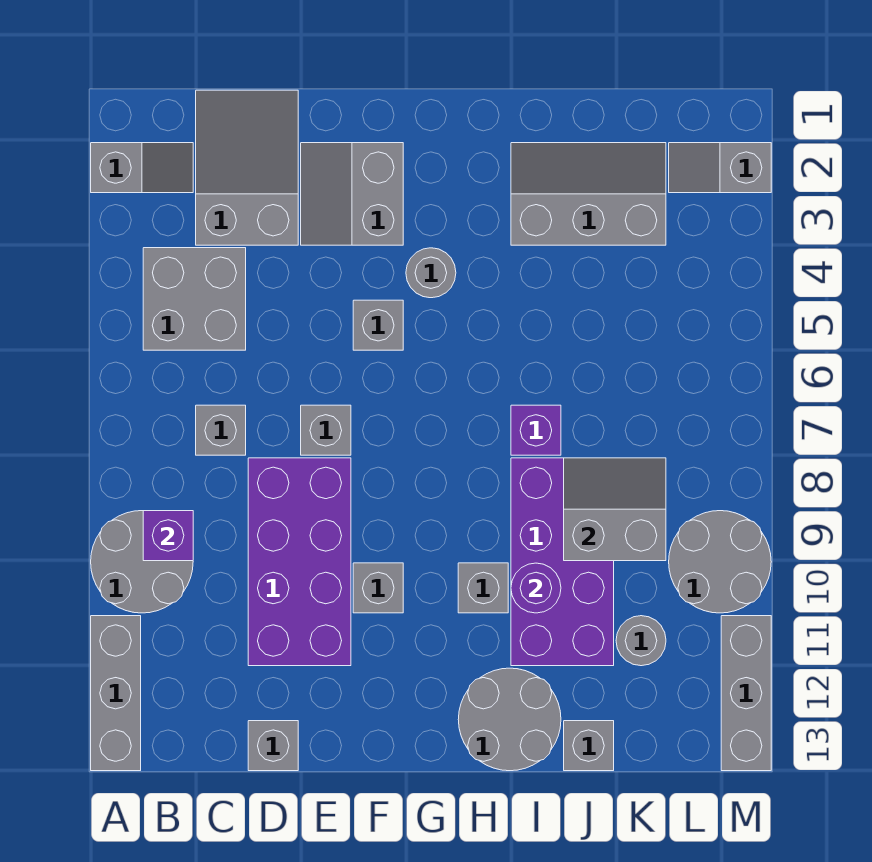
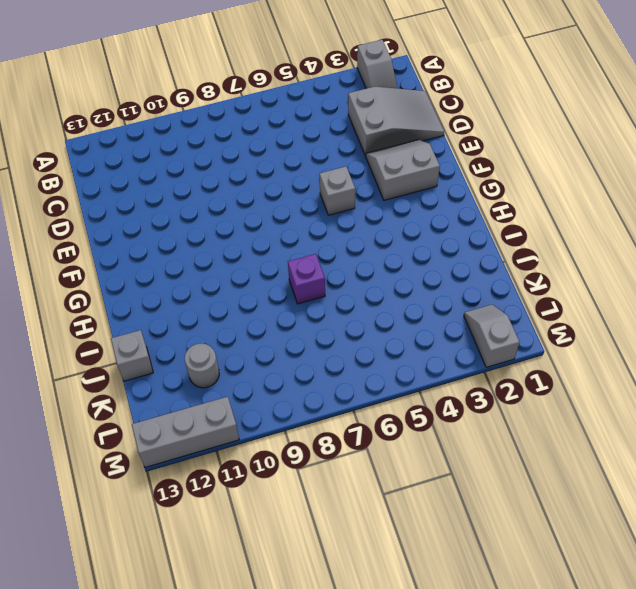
none -> grey 2x2 round brick [91,511,193,613]
none -> grey 1x3 brick [91,616,141,771]
none -> grey 2x2 brick [143,248,246,350]

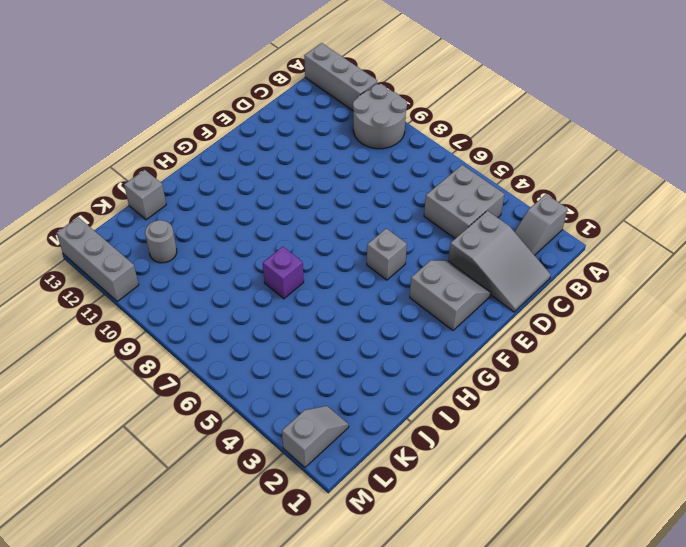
none -> grey 1x1 brick [196,405,246,455]
none -> purple 2x4 brick [248,458,351,666]
none -> grey 1x1 brick [248,721,298,771]

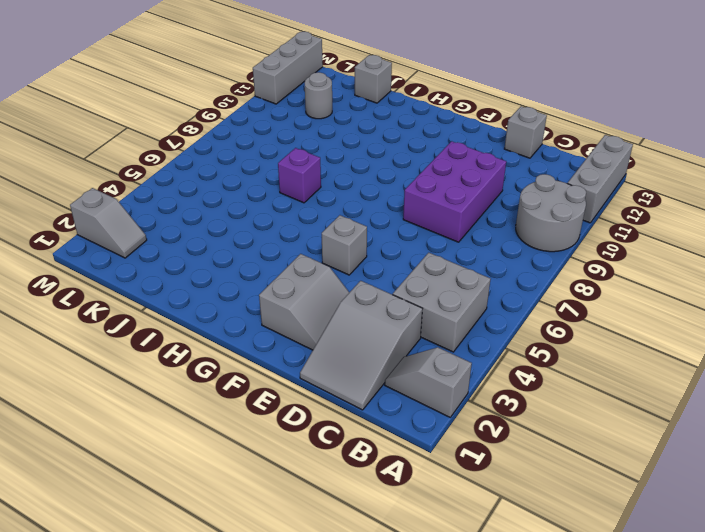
purple 2x3 brick [403,141,506,242] -> purple 2x4 brick [248,458,351,666]
none -> grey 1x1 brick [196,405,246,455]
none -> grey 1x1 brick [301,405,351,455]
none -> grey 1x1 brick [353,563,403,613]

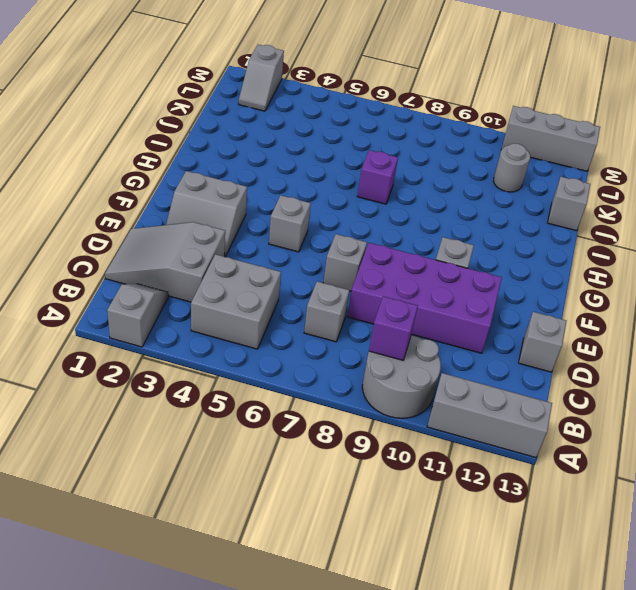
none -> grey 1x1 round brick [406,248,456,298]
none -> grey 1x1 brick [458,563,508,613]
none -> grey 2x2 round brick [458,668,561,771]

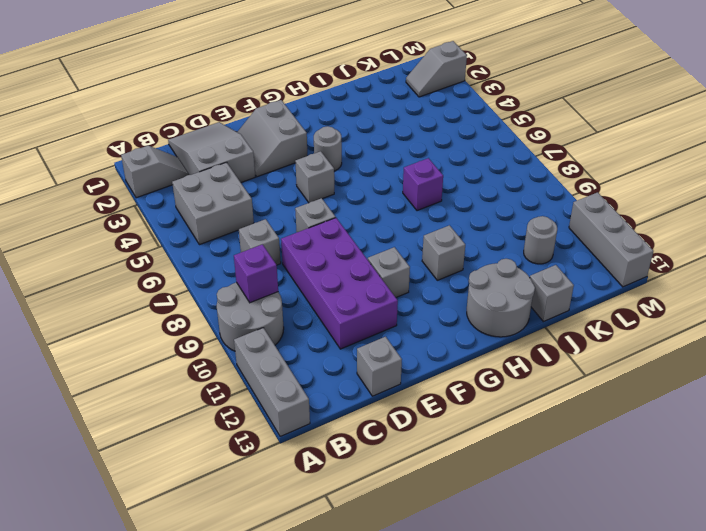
none -> grey 2x3 slope [511,143,666,245]
none -> purple 2x4 brick [511,458,614,666]
none -> grey 2x2 round brick [669,511,771,613]

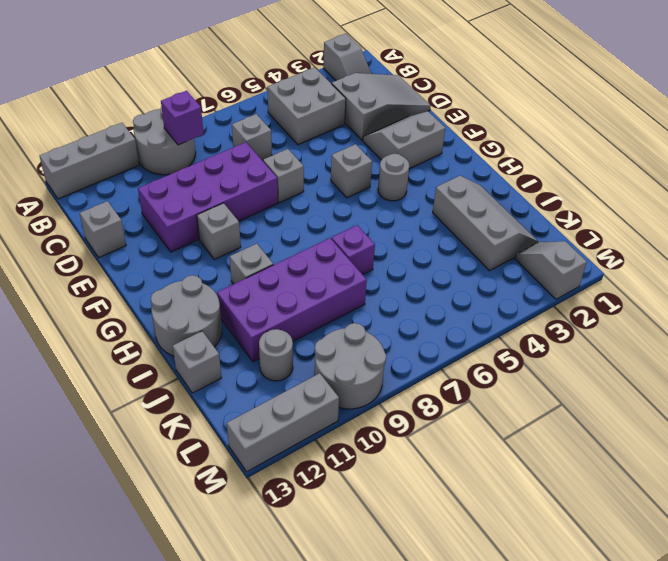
none -> purple 1x1 round brick [511,563,561,613]
none -> grey 2x2 slope [564,458,666,561]

